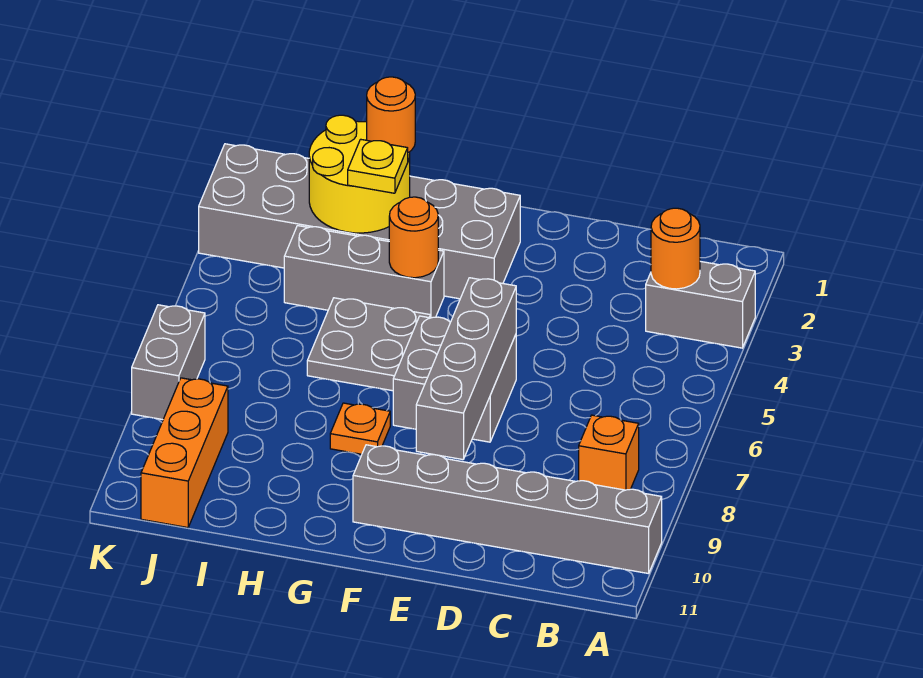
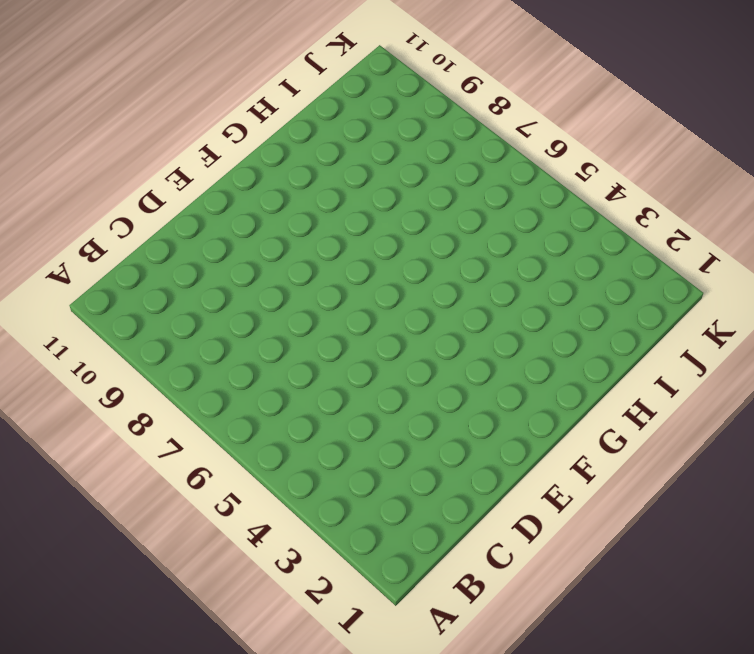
none -> grey 1x2 brick [646,261,755,348]
none -> grey 1x6 brick [353,445,662,574]
none -> orange 1x1 brick [579,415,639,490]

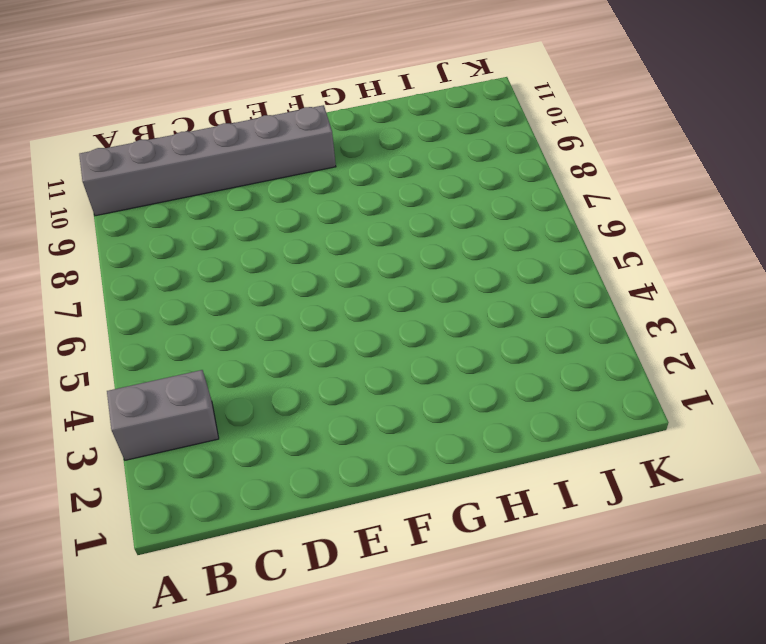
none -> orange 1x1 brick [579,415,639,490]
none -> grey 2x2 brick [393,316,516,442]
none -> grey 2x6 brick [199,144,520,299]

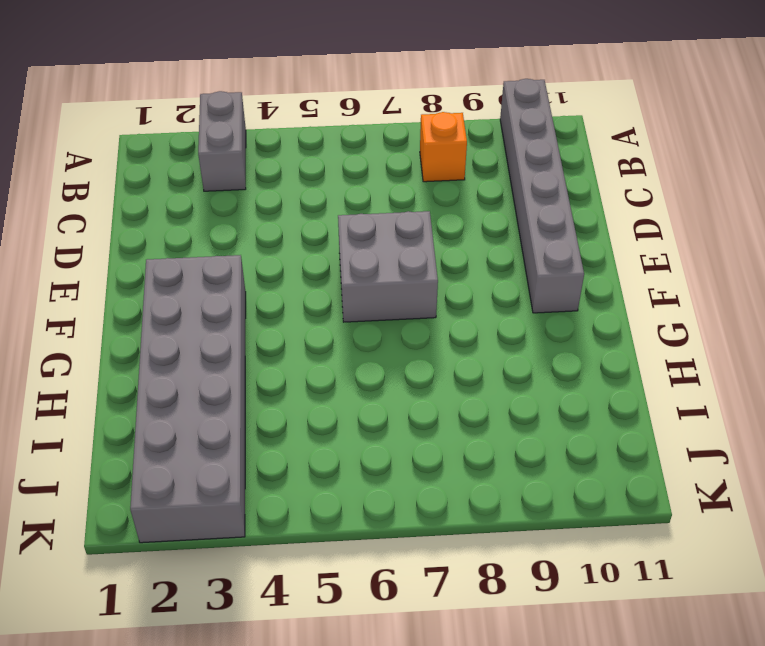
none -> grey 1x3 brick [284,226,444,318]
none -> grey 2x2 plate [307,298,430,391]
none -> orange 1x1 plate [330,403,390,454]

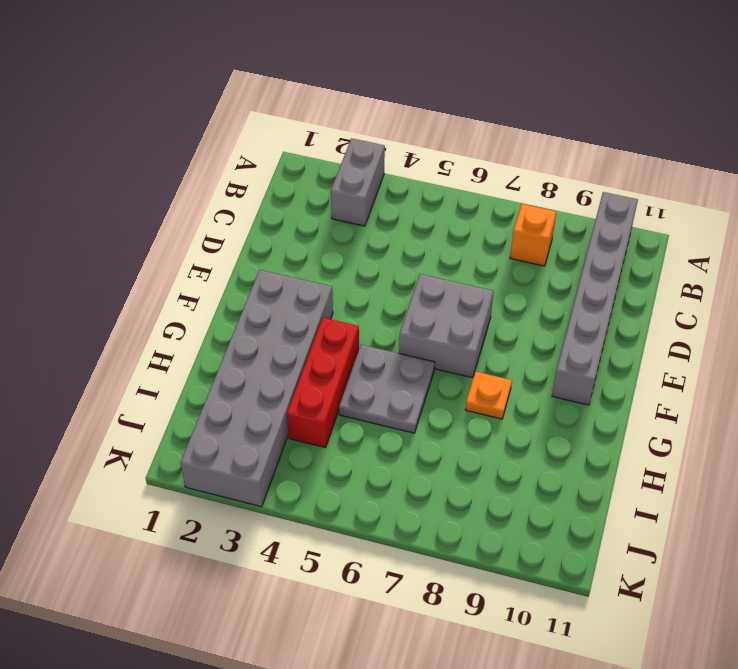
red 1x3 brick [287,318,359,448] -> grey 1x3 brick [284,226,444,318]
none -> orange 1x3 brick [141,378,228,528]
none -> grey 1x2 brick [132,305,205,420]
none -> orange 1x1 round brick [651,208,700,289]

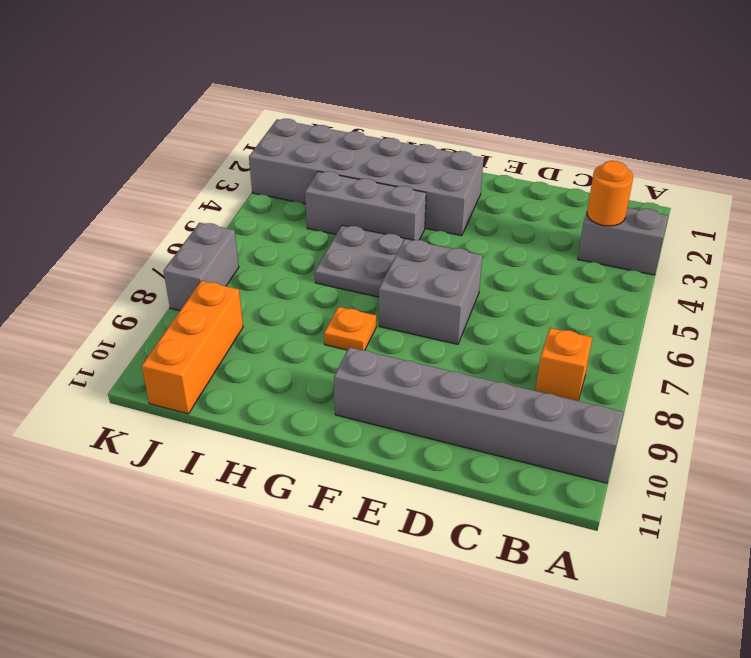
none -> grey 1x4 brick [416,278,516,460]
none -> orange 1x1 round brick [389,197,438,278]
none -> yellow 2x2 round brick [309,115,410,233]

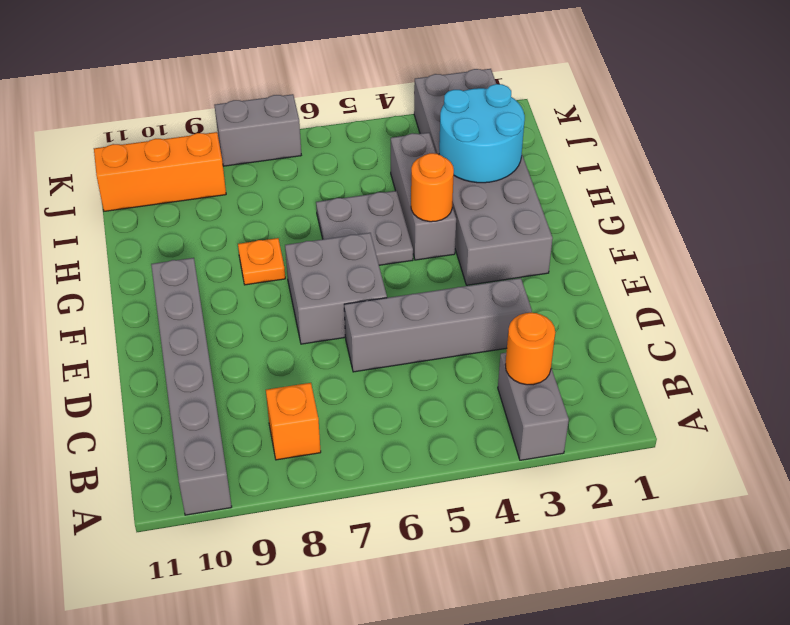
grey 1x4 brick [344,278,532,372] -> grey 1x4 brick moved to [416,278,516,460]
cyan 2x2 round brick [439,84,525,183] -> yellow 2x2 round brick [309,115,410,233]
none -> orange 1x1 round brick [367,77,415,153]
none -> yellow 1x1 plate [348,139,408,193]

